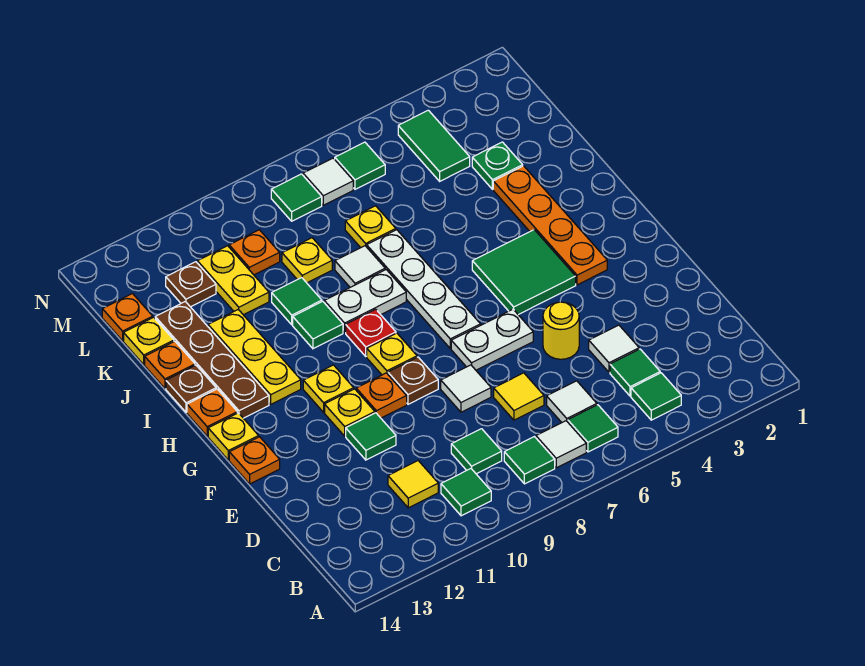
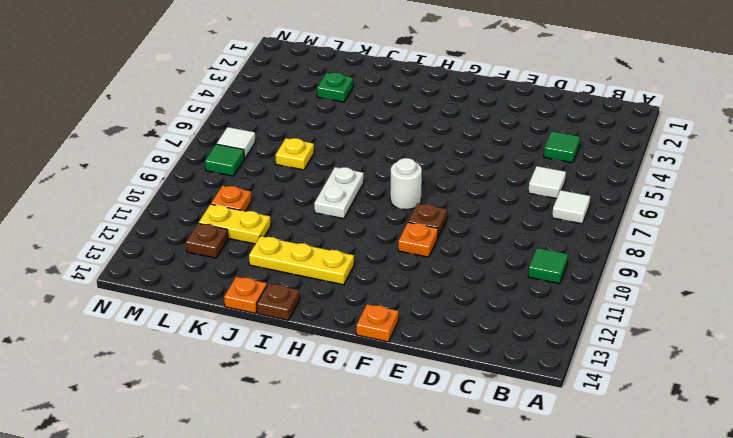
white 1x1 round brick [390,158,422,210] -> none
none -> green 1x1 tile [631,373,681,420]
none -> green 1x1 tile [568,405,618,452]
none -> green 1x1 tile [504,437,555,484]
none -> green 1x1 tile [451,429,502,474]

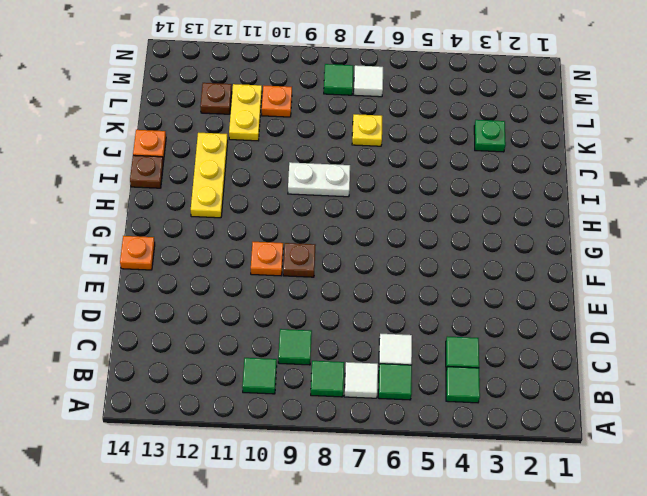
none -> yellow 1x1 tile [388,461,438,508]
none -> white 1x1 tile [589,325,639,372]
none -> yellow 1x1 tile [494,373,544,420]
none -> yellow 1x1 round brick [543,302,579,359]

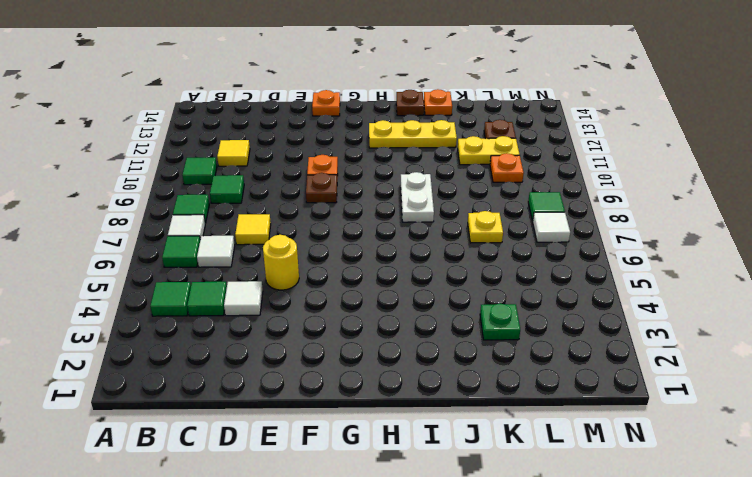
none -> white 1x1 tile [441,365,491,412]
none -> green 1x1 tile [346,413,396,460]
none -> white 1x2 plate [451,309,533,370]
none -> yellow 1x1 plate [325,389,375,436]

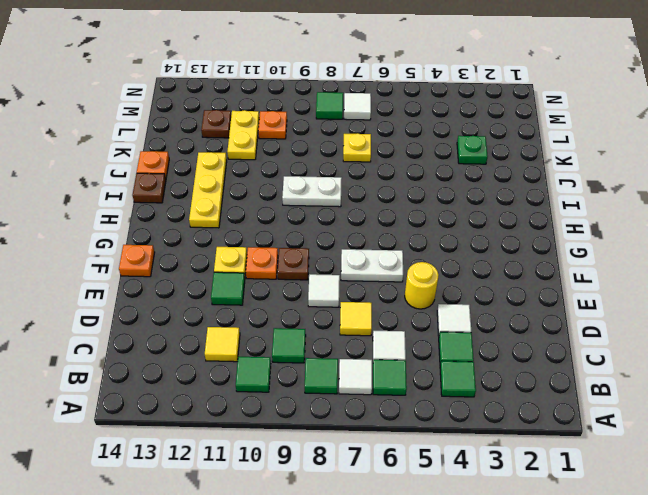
none -> orange 1x4 plate [493,166,607,285]
none -> green 2x2 tile [472,230,576,315]
none -> white 1x4 plate [367,230,481,349]
none -> yellow 1x1 plate [367,333,417,375]

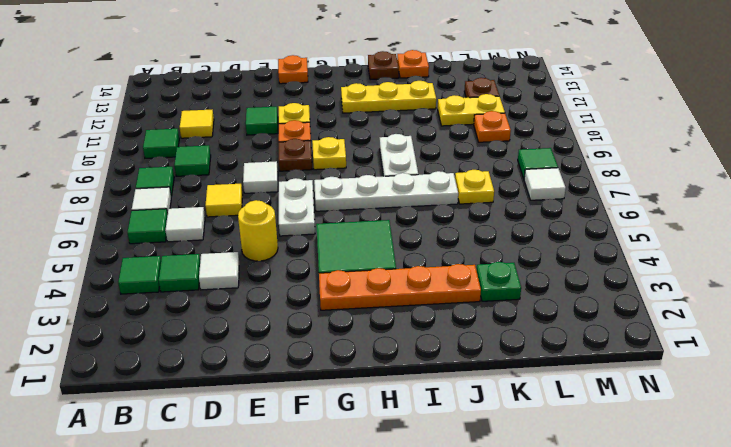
none -> yellow 1x1 plate [303,365,354,412]
none -> yellow 1x1 plate [208,413,259,460]
none -> red 1x1 plate [346,309,396,356]
none -> brown 1x4 plate [155,301,269,418]

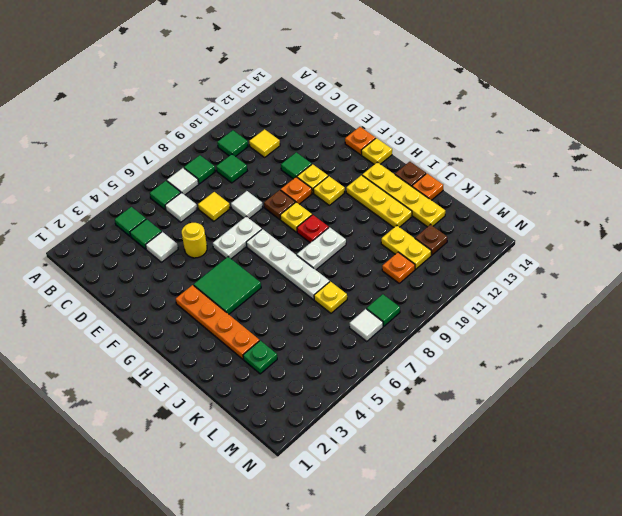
yellow 1x4 plate [362,162,445,227] -> brown 1x4 plate [155,301,269,418]
none -> orange 1x1 plate [187,389,237,436]
none -> green 1x1 tile [293,301,343,349]
none -> white 1x1 tile [335,246,385,287]
none -> green 1x1 tile [272,278,322,325]

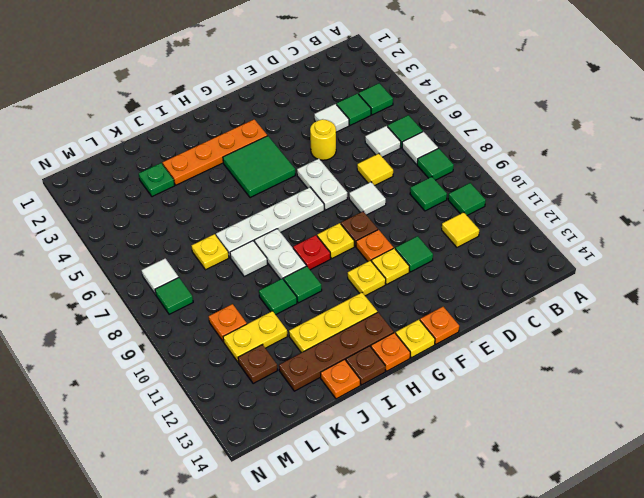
none -> yellow 1x1 plate [282,238,332,283]
none -> yellow 1x1 plate [124,317,174,365]
none -> green 1x2 tile [398,110,470,181]
none -> orange 1x1 plate [102,294,153,341]

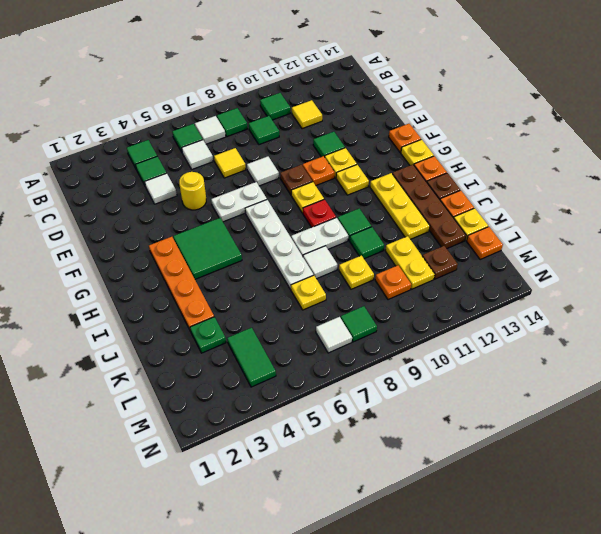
none -> green 1x1 tile [335,142,385,189]

